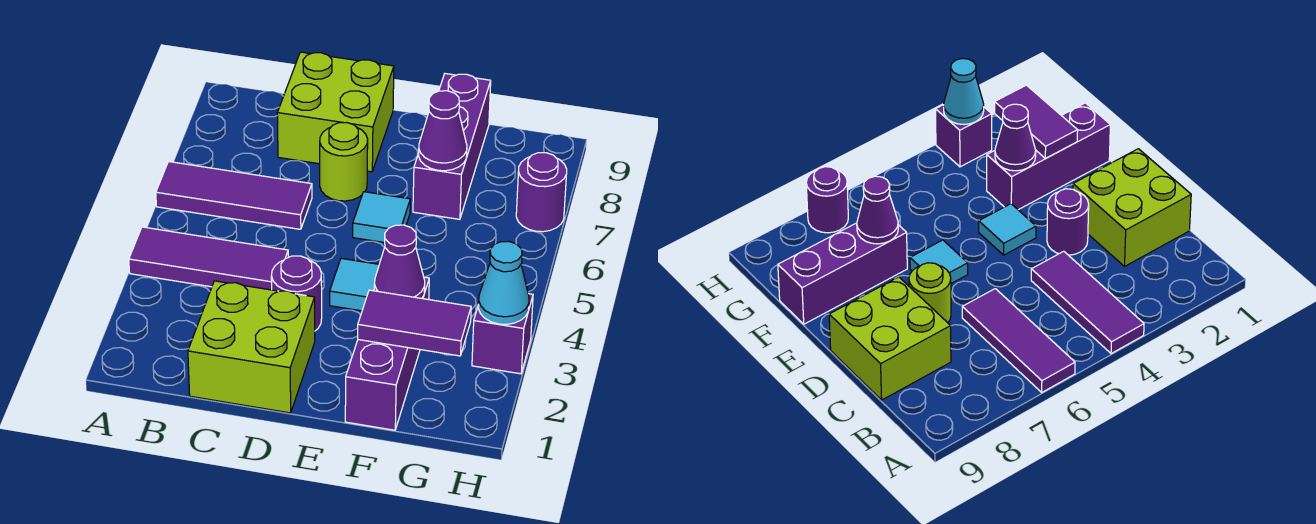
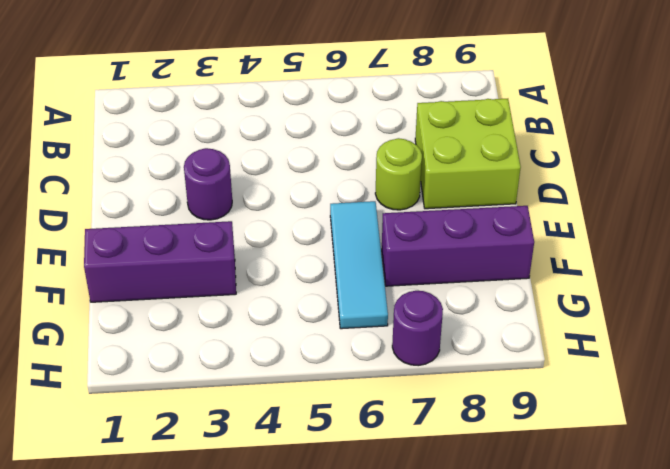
cyan 1x3 tile [330,201,388,329] -> cyan 1x1 tile [353,192,410,243]
none -> purple 1x3 tile [129,227,288,290]
none -> purple 1x3 tile [156,162,312,229]
none -> lime 2x2 brick [188,281,315,413]

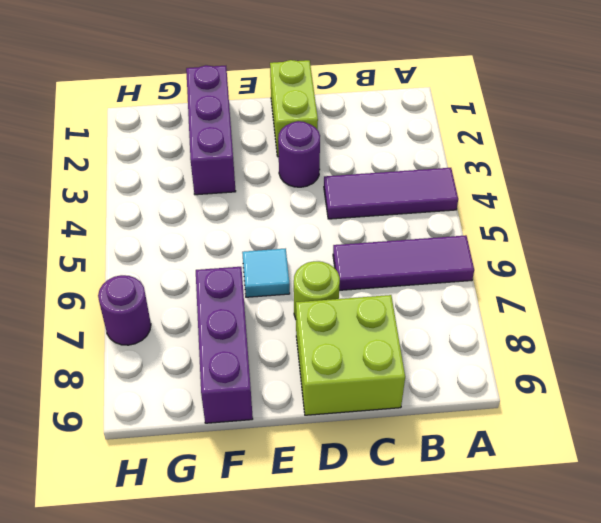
lime 1x2 brick [270,60,318,157] -> lime 2x2 brick [188,281,315,413]
none -> cyan 1x1 tile [330,258,379,311]
none -> purple 1x1 brick [472,294,533,374]
none -> purple 1x2 tile [358,290,471,356]

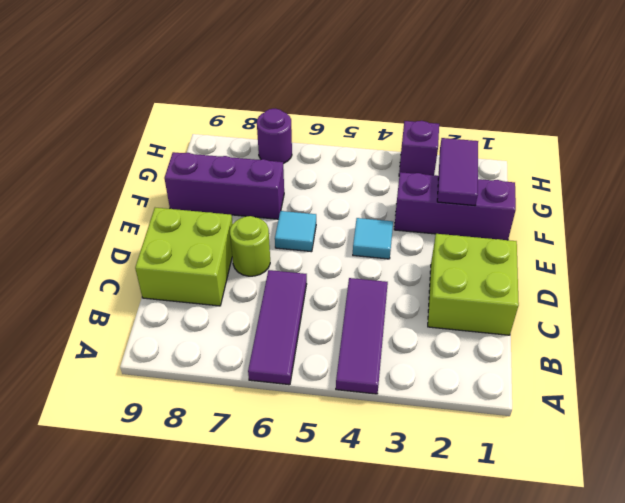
none -> purple 1x1 round brick [271,256,322,331]
none -> purple 1x1 cone [374,225,425,298]
none -> purple 1x1 cone [419,91,467,171]

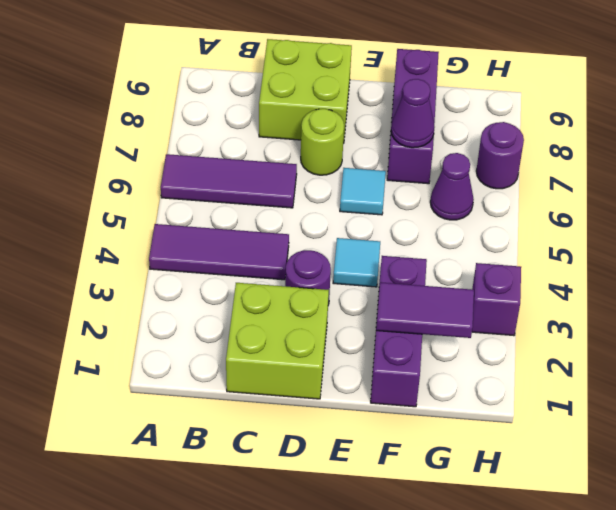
purple 1x1 cone [430,153,474,220] -> purple 1x1 cone moved to [374,225,425,298]
none -> cyan 1x1 cone [478,242,529,324]

